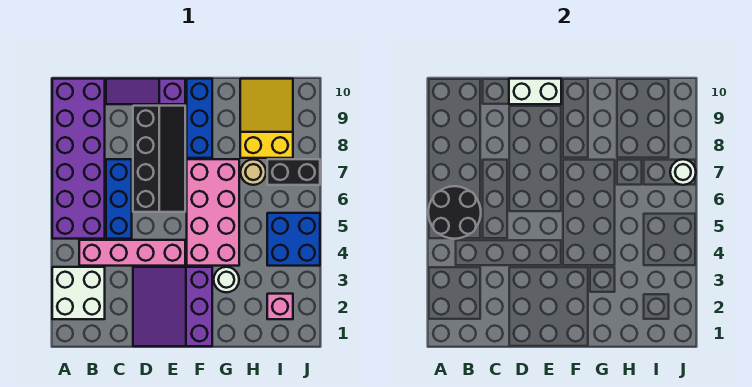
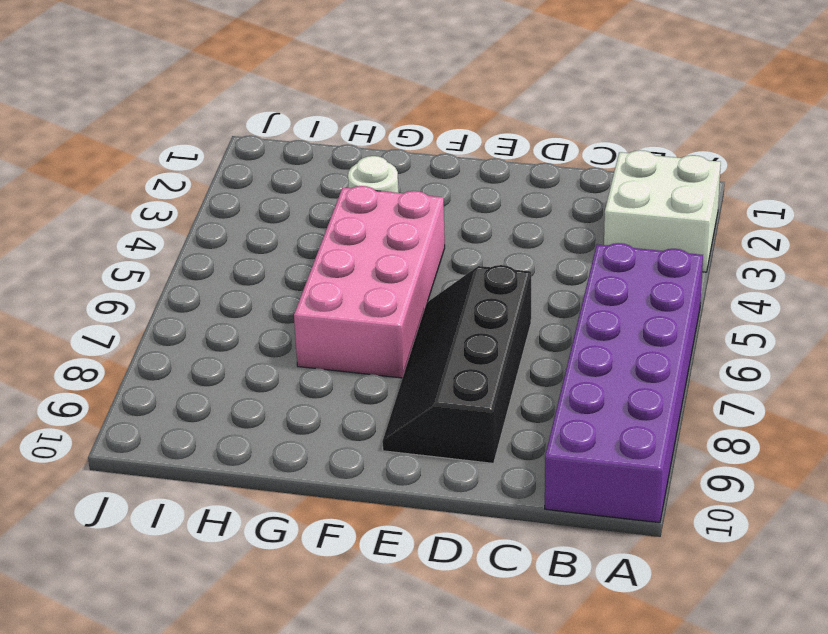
none -> pink 1x4 brick [79,240,185,266]
none -> blue 1x3 brick [106,159,132,239]
none -> purple 1x3 slope [106,79,185,104]

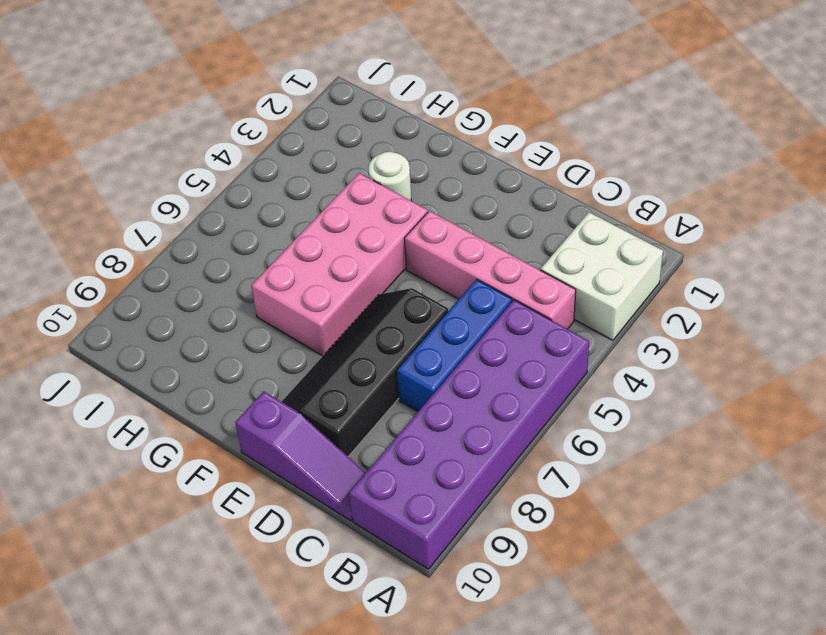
none -> purple 3x3 slope [133,267,212,346]
none -> blue 1x3 brick [187,79,212,158]
none -> tan 1x1 round brick [241,159,266,185]

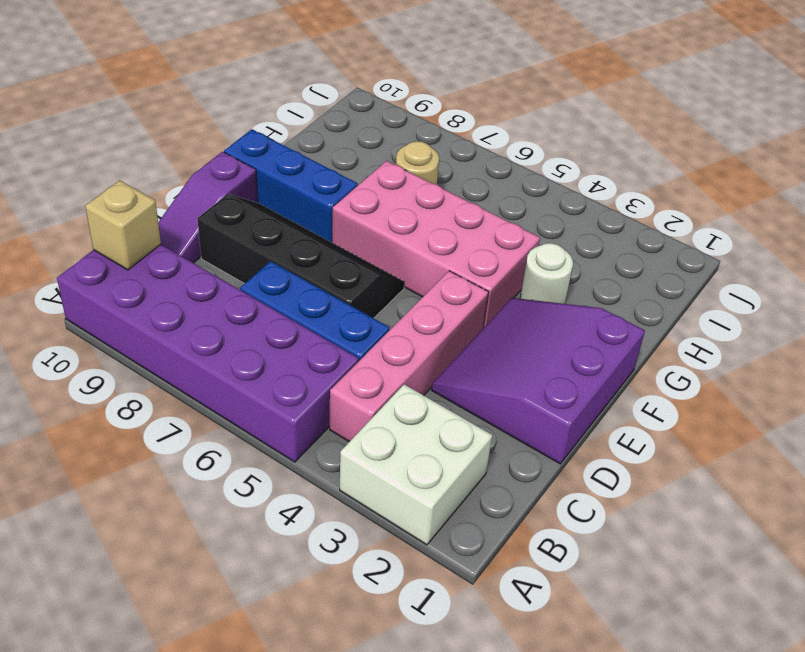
tan 1x1 brick [85,180,161,270] -> none
purple 3x3 slope [432,298,645,464] -> purple 3x3 slope turned to [133,267,212,346]
none -> yellow 2x3 slope [240,79,293,158]
none -> pink 1x1 brick [267,294,293,319]
none -> blue 2x2 brick [267,213,320,266]

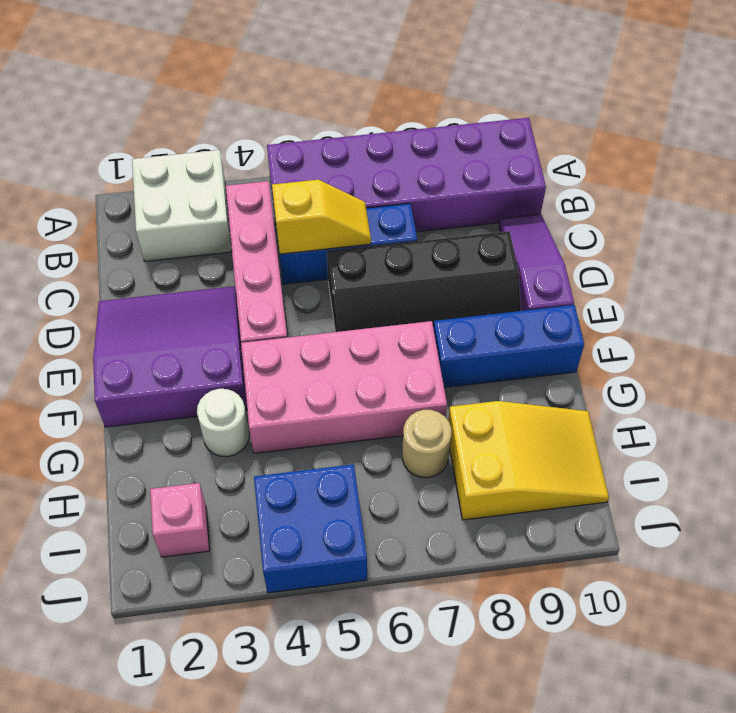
yellow 1x2 slope [272,180,371,254] -> none
none -> black 1x2 brick [267,159,320,185]
none -> black 2x2 round brick [428,186,481,239]
none -> white 1x2 brick [509,79,561,104]

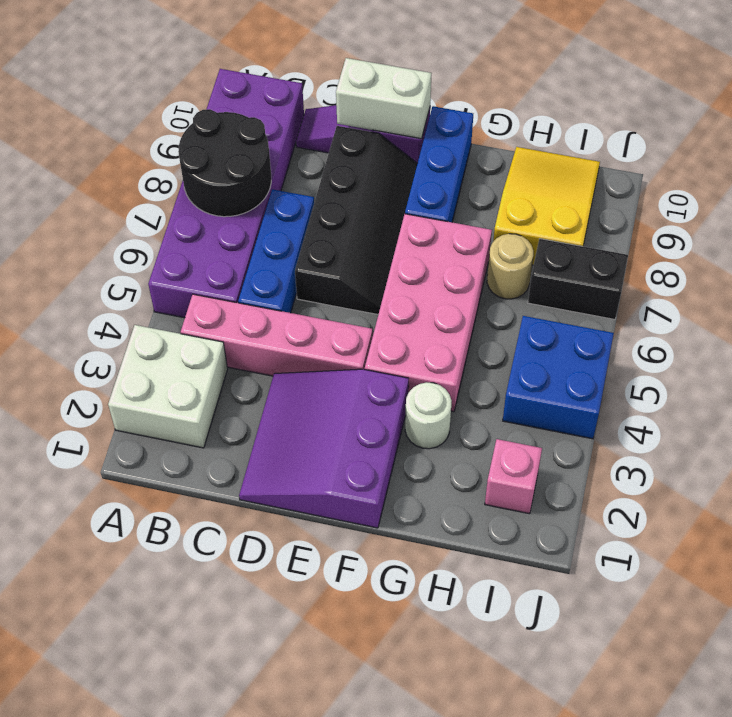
black 2x2 round brick [178,109,271,217] -> black 2x2 round brick moved to [428,186,481,239]
none -> white 1x1 round brick [670,159,696,185]

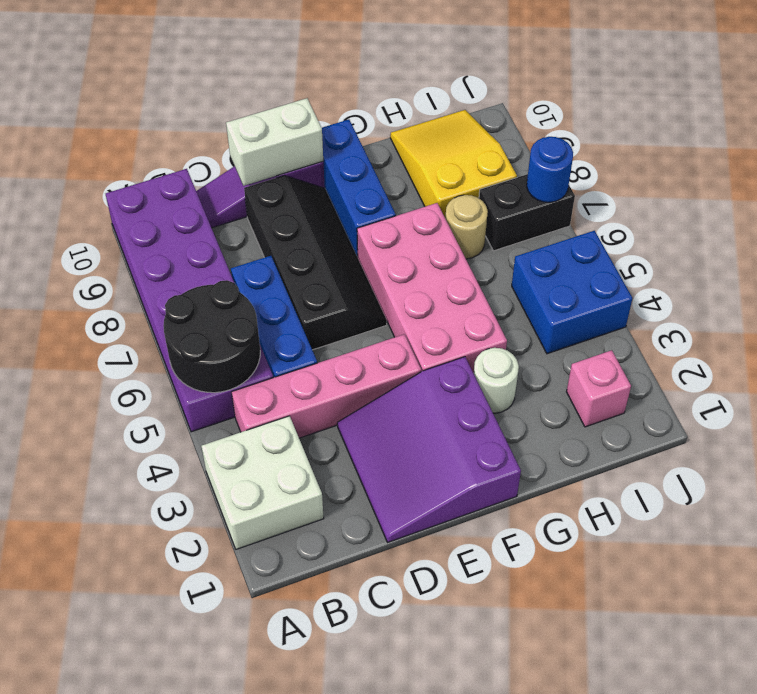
blue 1x1 round brick [527,137,573,202] -> white 1x1 round brick [670,159,696,185]

